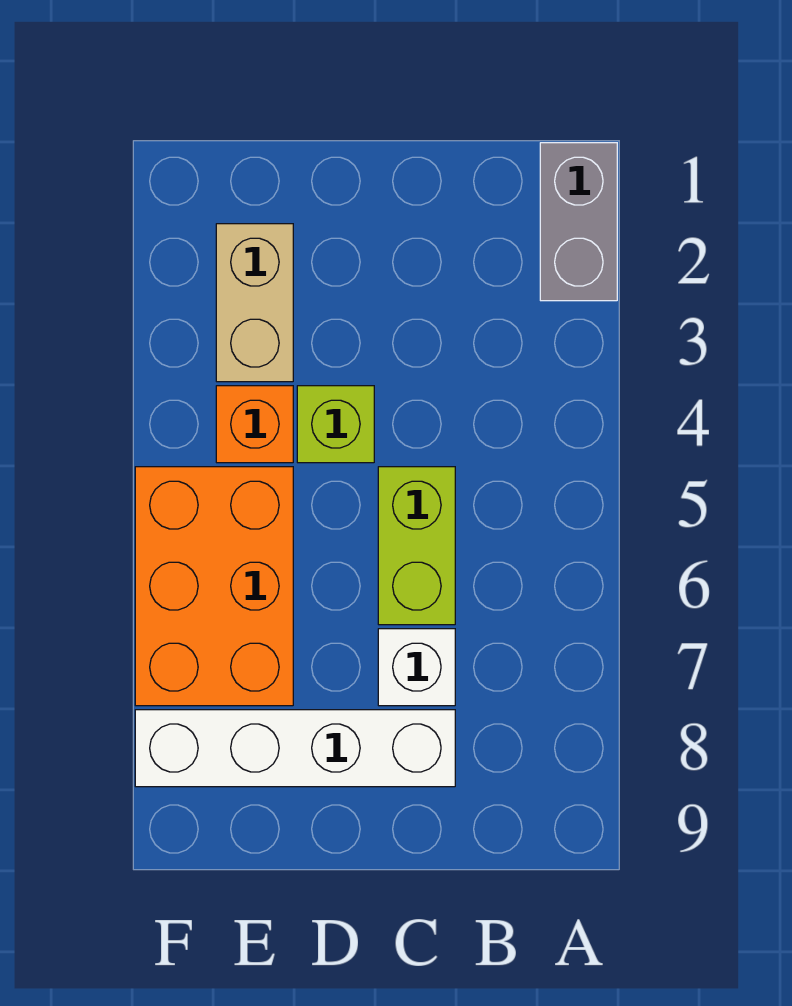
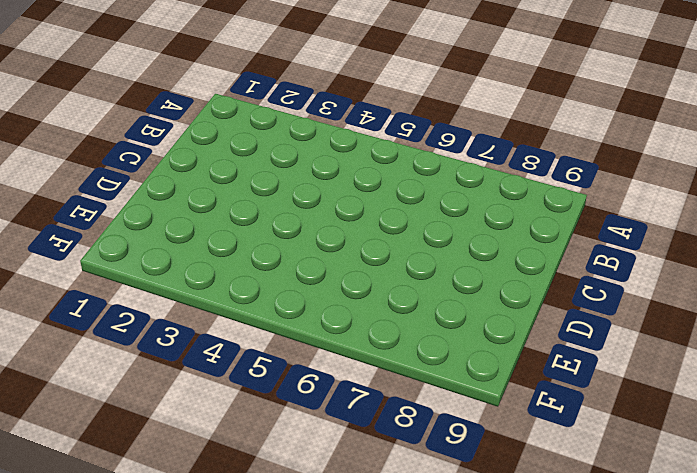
none -> grey 1x2 brick [540,143,617,301]
none -> lime 1x2 brick [378,467,455,625]

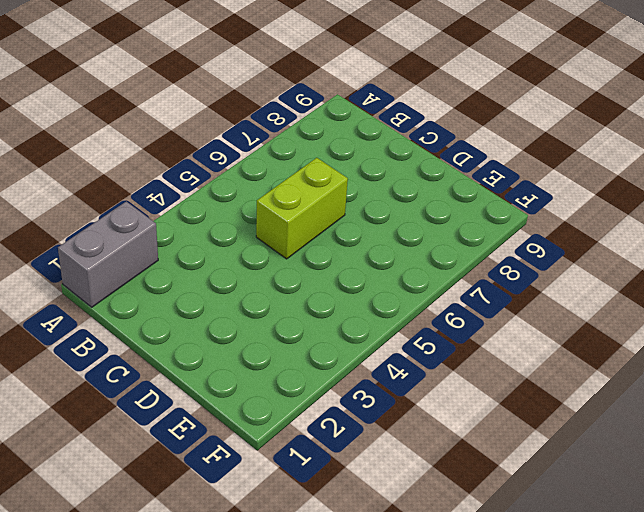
none -> white 1x1 brick [378,629,455,706]
none -> white 1x4 brick [135,710,455,787]

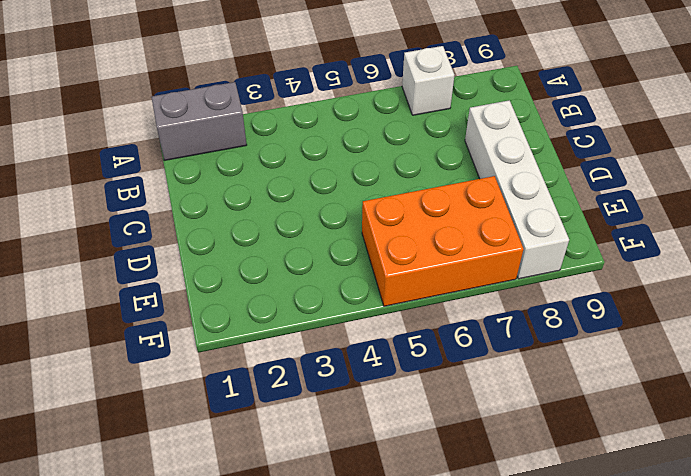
white 1x1 brick [402,46,454,115] -> white 1x1 brick moved to [378,629,455,706]
none -> lime 1x2 brick [378,467,455,625]
none -> lime 1x1 brick [297,386,374,463]

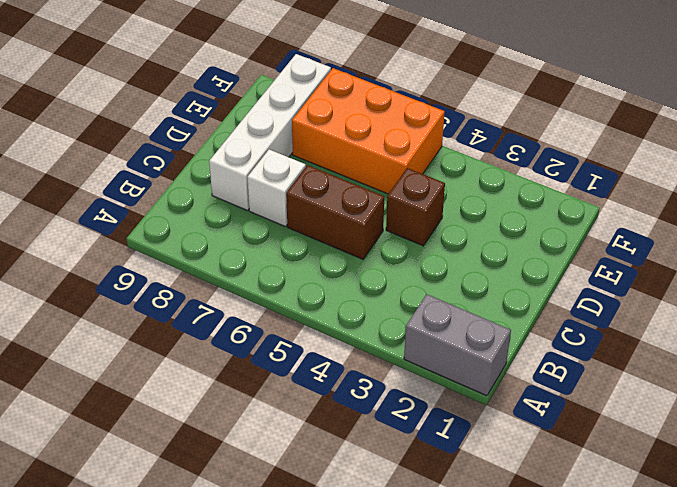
brown 1x2 brick [286,165,384,259] -> lime 1x2 brick [378,467,455,625]
brown 1x1 brick [386,168,445,246] -> lime 1x1 brick [297,386,374,463]
none -> tan 1x2 brick [216,224,293,382]
none -> orange 1x1 brick [216,386,293,463]

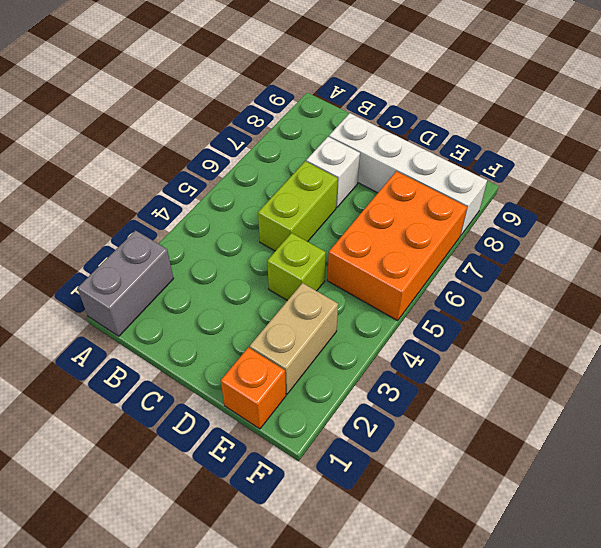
orange 1x1 brick [221,347,286,429] -> orange 1x1 brick moved to [216,386,293,463]

